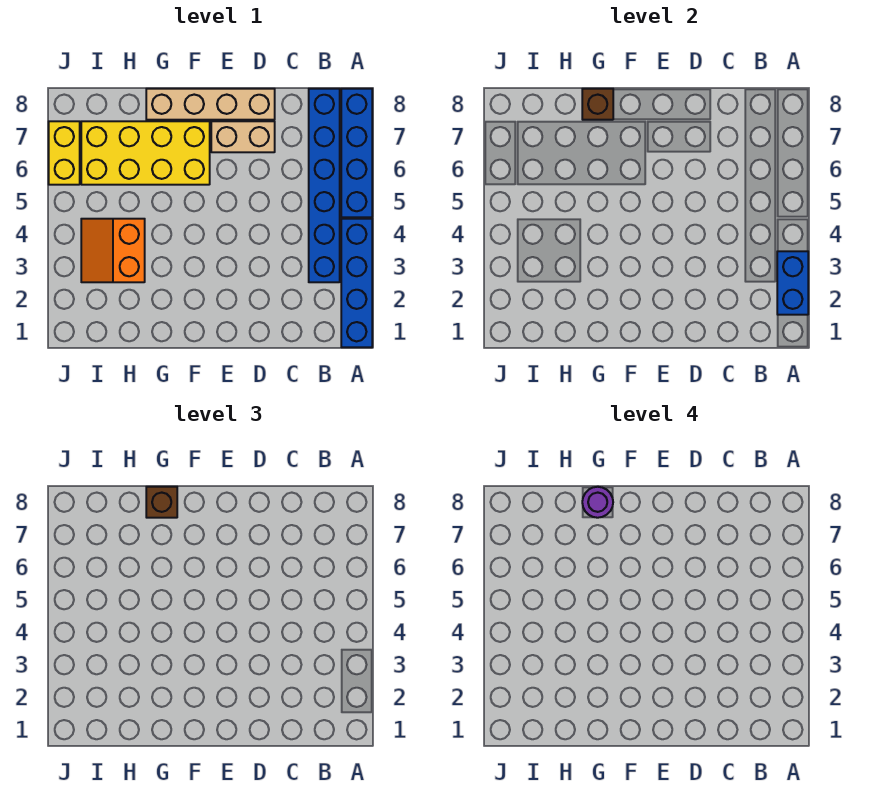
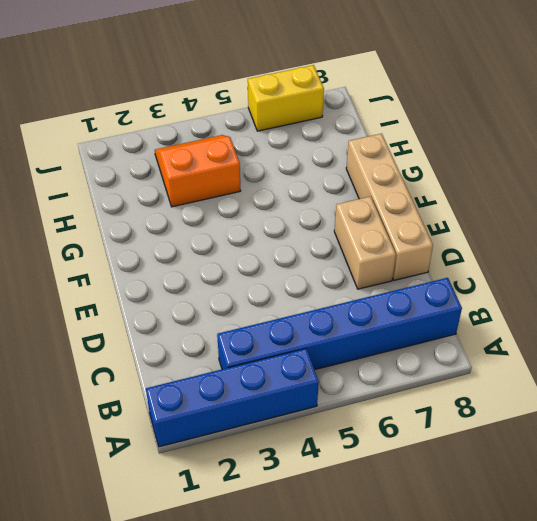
none -> blue 1x4 brick [341,89,372,217]
none -> yellow 2x4 brick [81,121,210,185]
none -> blue 1x2 brick [777,251,808,315]

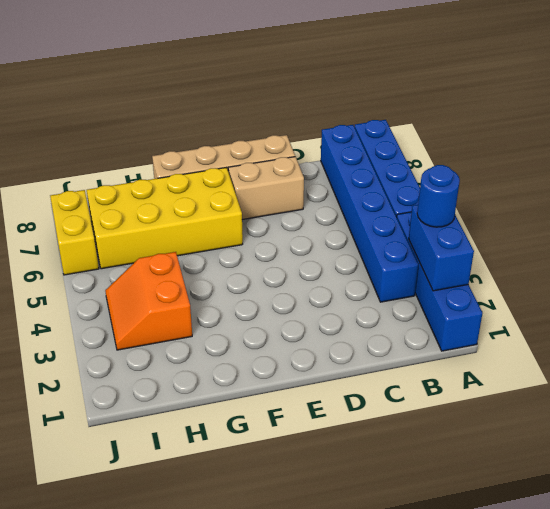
blue 1x1 round brick [417,165,460,227] -> none
none -> brown 1x1 brick [582,89,613,120]
none -> brown 1x1 brick [146,487,177,518]
none -> purple 1x1 round brick [582,487,613,518]

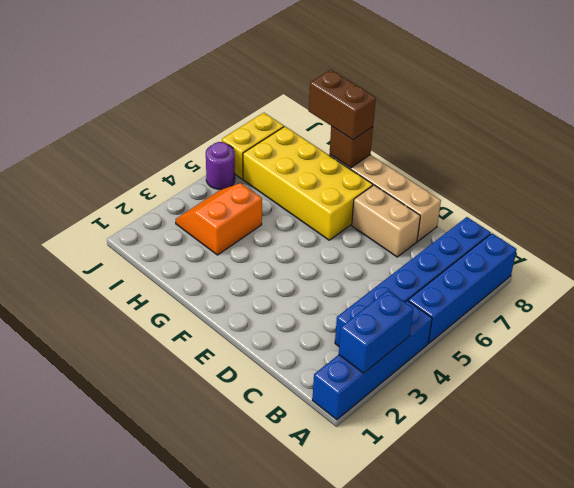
brown 1x2 brick [309,70,376,140] -> brown 1x1 brick [146,487,177,518]
purple 1x1 round brick [206,142,235,189] -> purple 1x1 round brick moved to [582,487,613,518]

